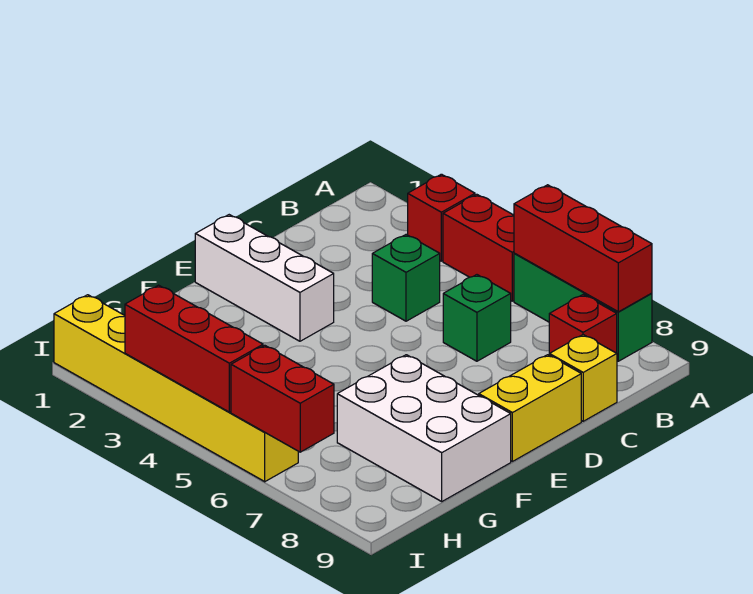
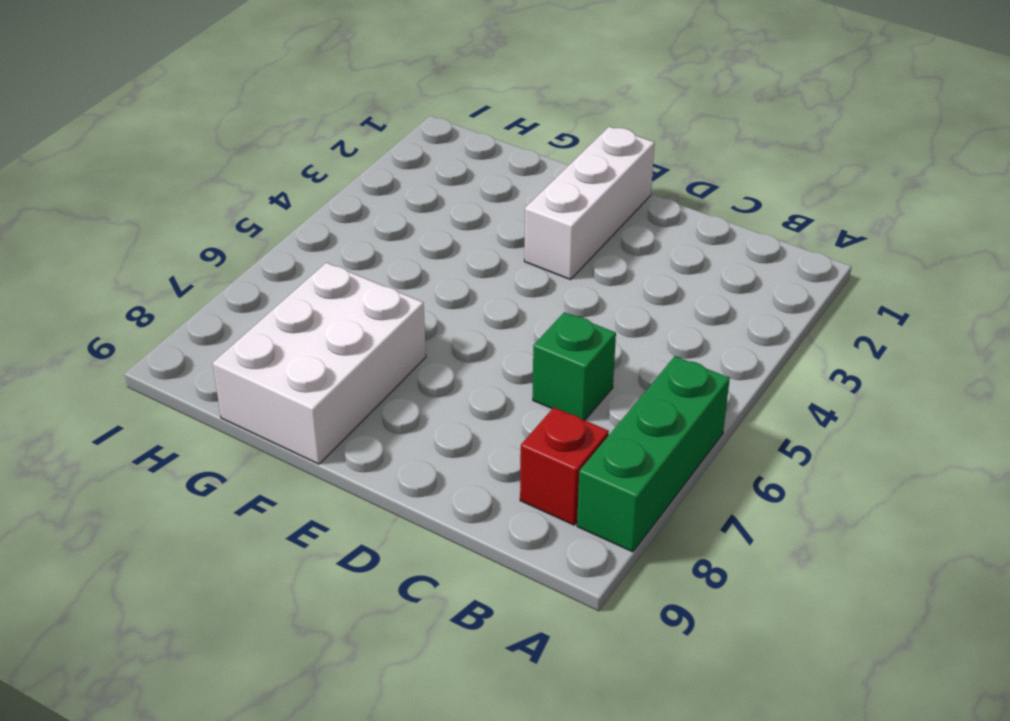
none -> red 1x1 brick [408,174,475,261]
none -> red 1x2 brick [443,194,514,301]
none -> green 1x1 brick [372,235,440,321]

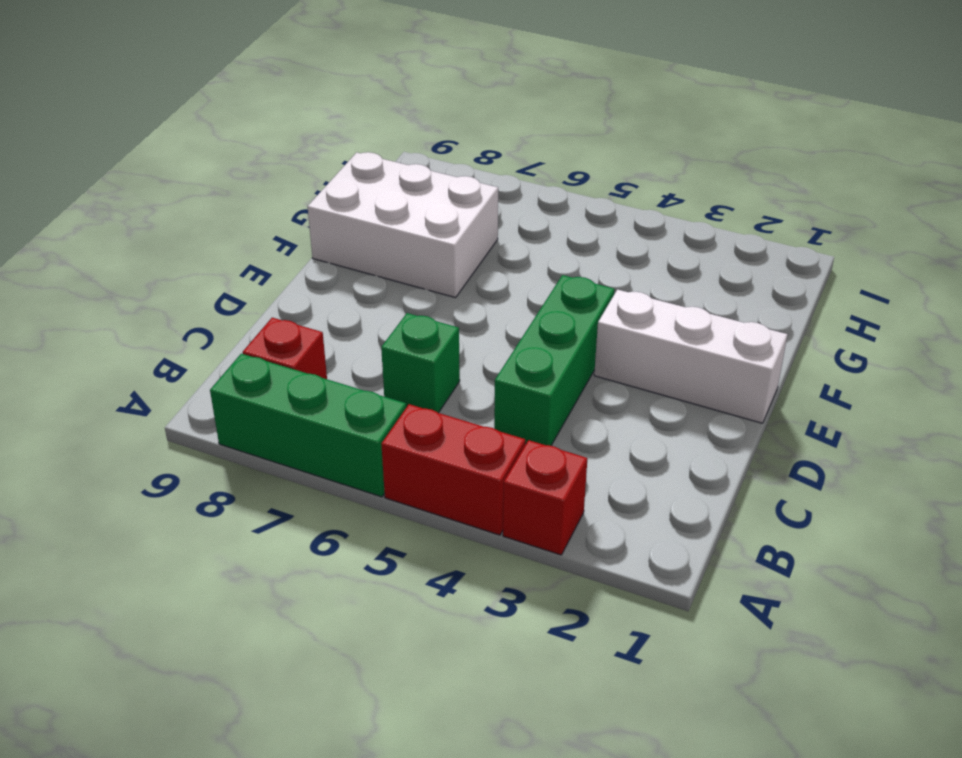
green 1x3 brick [494,275,615,446] -> green 1x1 brick [372,235,440,321]
none -> yellow 1x1 brick [549,335,617,421]
none -> yellow 1x2 brick [479,355,581,461]
none -> yellow 1x6 brick [54,295,298,482]

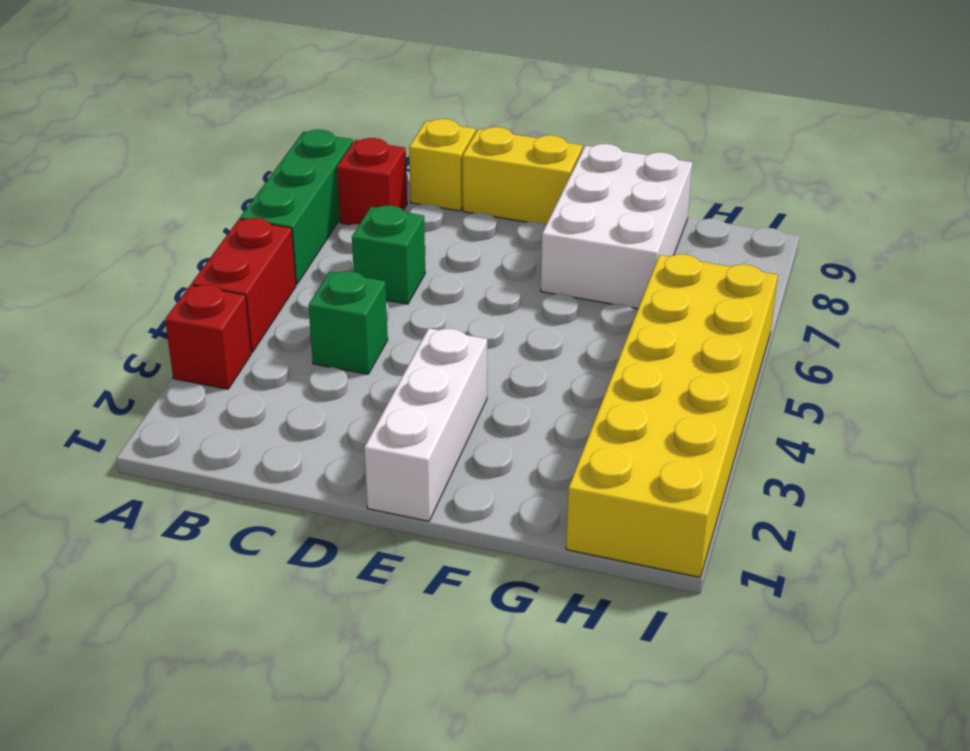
yellow 2x6 brick [566,254,778,577] -> yellow 1x6 brick [54,295,298,482]
none -> red 1x3 brick [514,185,652,312]
none -> red 1x3 brick [125,285,263,412]
none -> red 1x2 brick [231,345,334,452]

